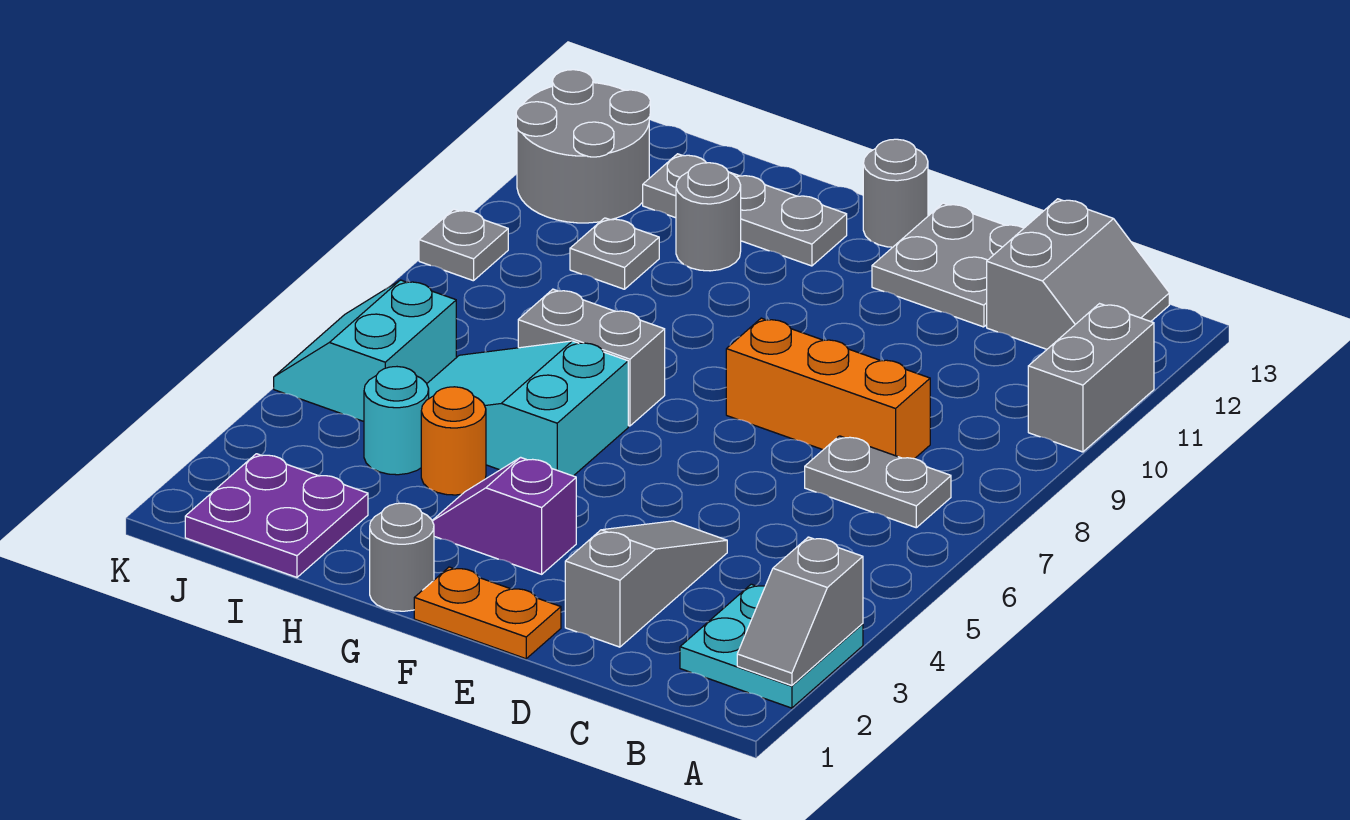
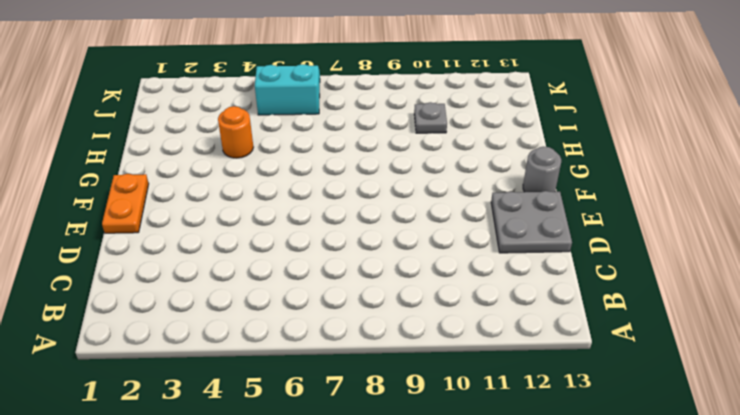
none -> cyan 2x2 plate [680,584,863,708]
none -> grey 1x2 brick [1028,304,1154,452]
none -> grey 1x2 plate [805,436,951,528]

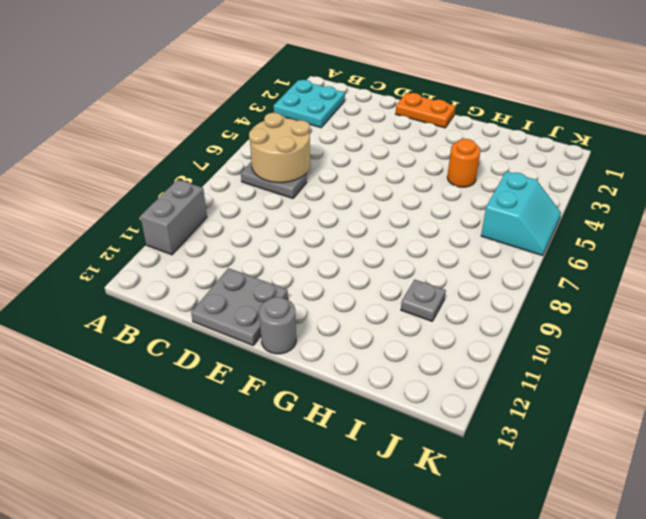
tan 2x2 round brick [249,113,310,183] -> none
none -> grey 2x2 slope [987,199,1169,349]
none -> orange 1x3 brick [726,318,930,459]
none -> grey 1x3 slope [565,521,727,647]

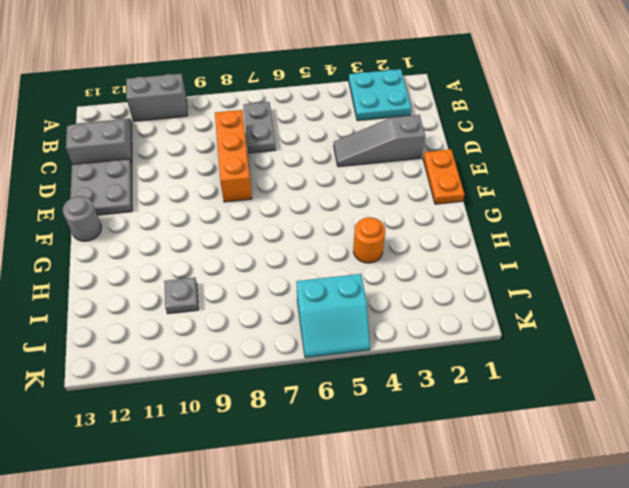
none -> purple 1x2 slope [432,457,576,574]
none -> grey 1x1 round brick [370,503,434,611]
none -> cyan 2x3 slope [427,341,628,476]

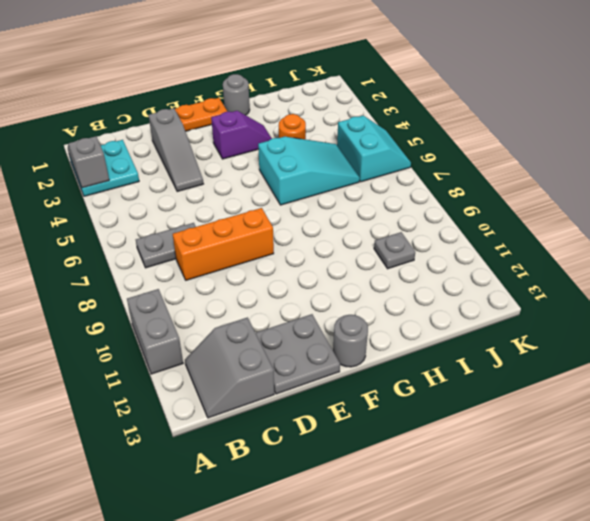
none -> grey 1x2 brick [518,289,665,426]
none -> grey 1x3 plate [643,154,847,266]
none -> grey 1x1 round brick [676,163,741,271]

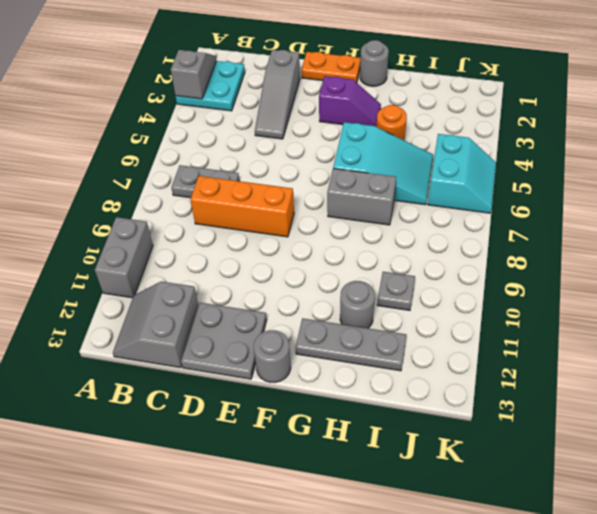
none -> purple 2x2 plate [185,454,368,577]
none -> cyan 1x1 round brick [364,367,429,475]
none -> grey 2x2 round brick [516,70,650,223]

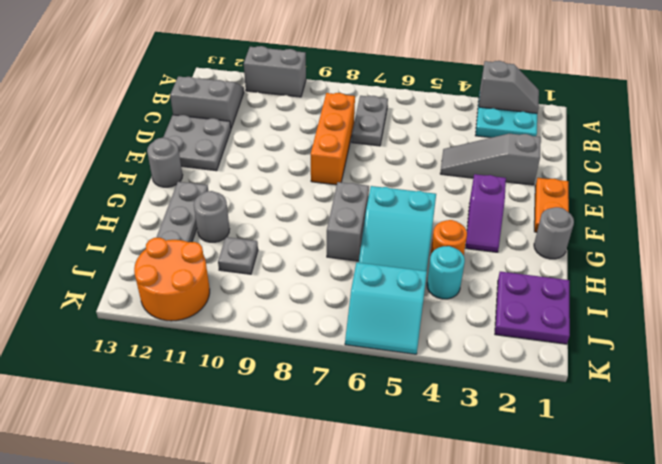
orange 2x2 round brick [134,237,210,321] -> grey 2x2 round brick [516,70,650,223]
none -> grey 1x1 plate [419,209,508,281]

